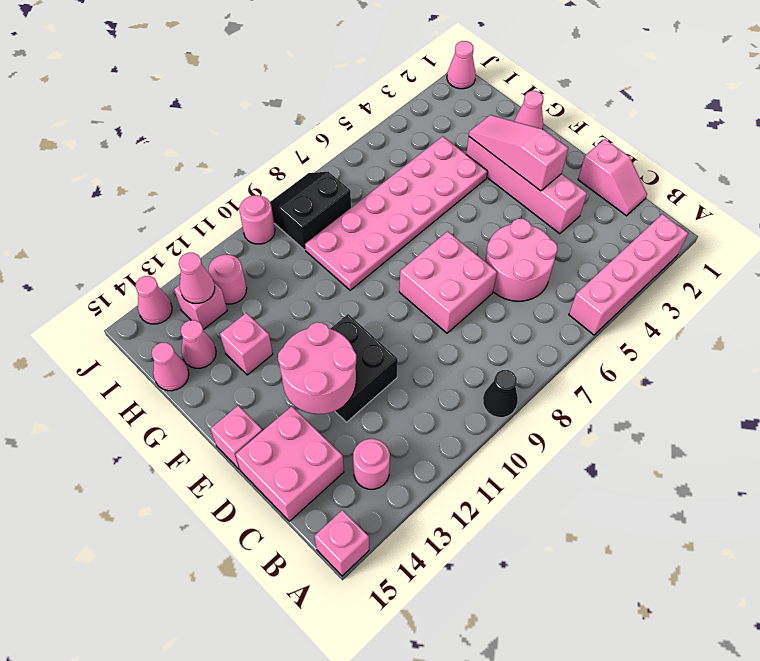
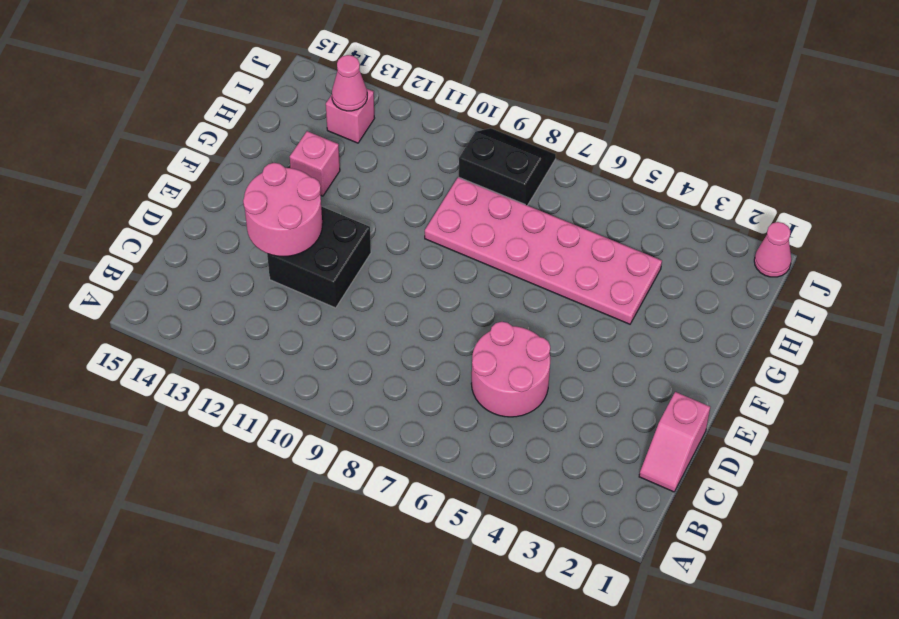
none -> pink 1x4 brick [569,214,688,335]
none -> black 1x1 cone [483,370,518,418]
none -> pink 1x1 brick [314,510,369,576]

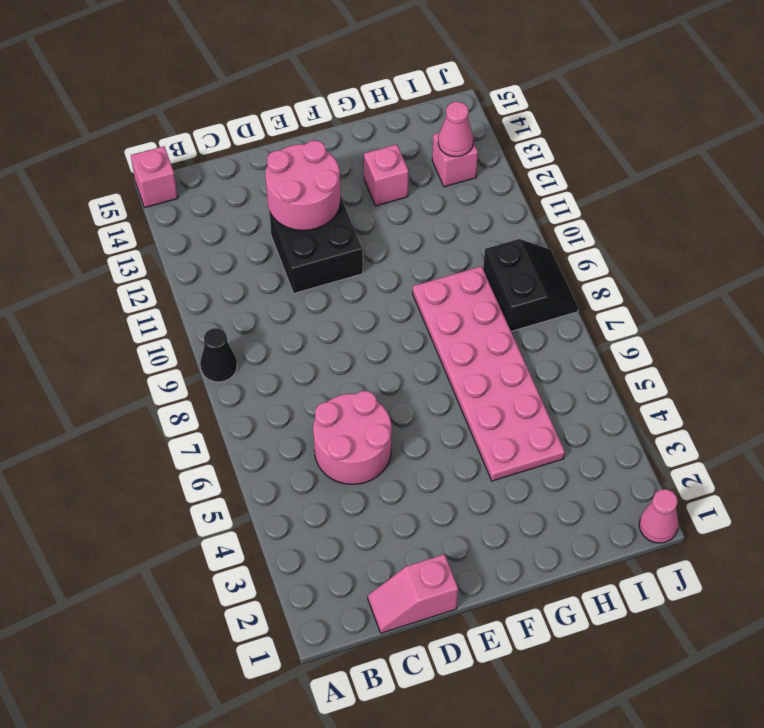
none -> pink 1x4 brick [569,214,688,335]
none -> pink 1x1 round brick [353,439,390,489]
none -> pink 2x2 brick [235,406,344,521]

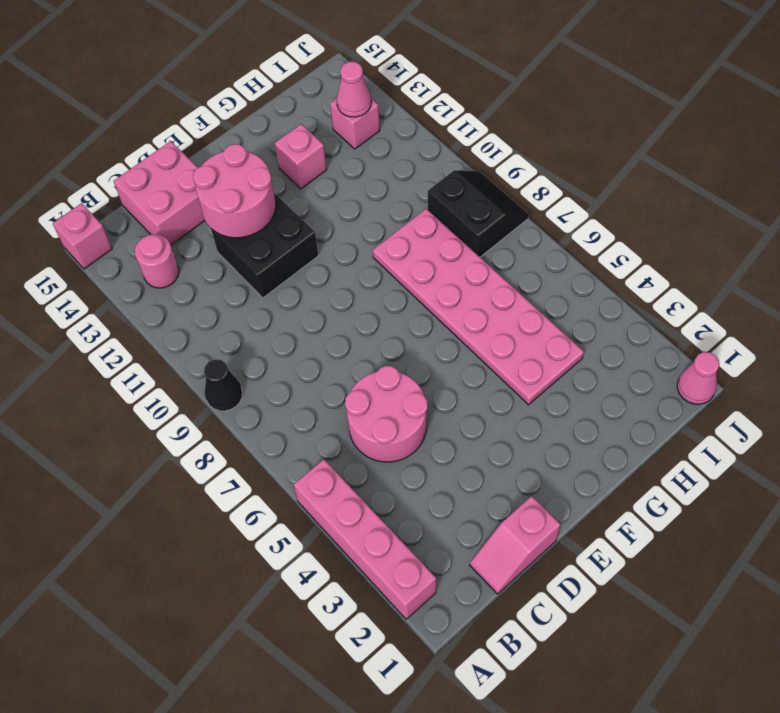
none -> pink 1x4 brick [466,137,587,234]
none -> pink 2x2 brick [399,231,497,333]
none -> pink 1x1 brick [210,406,262,470]

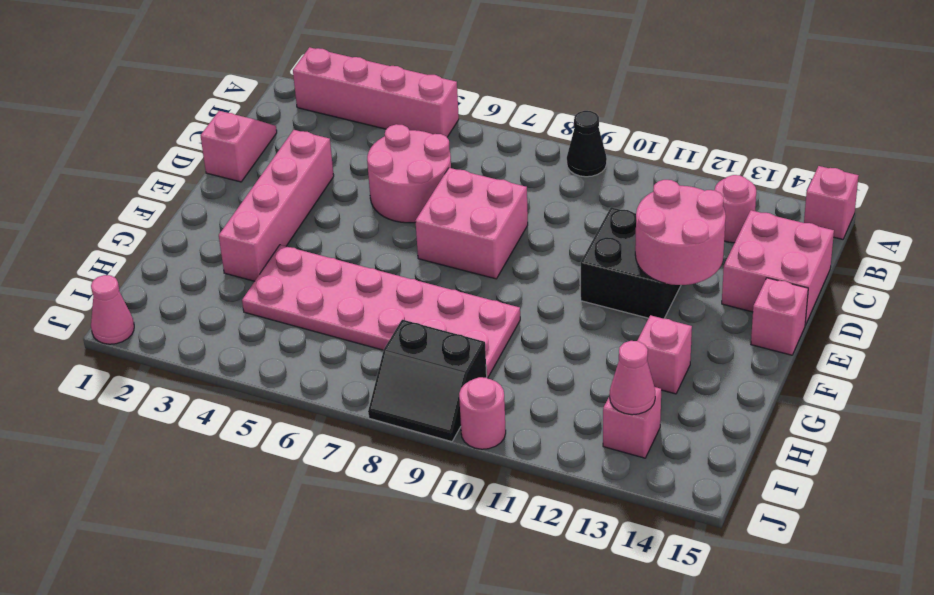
none -> pink 1x1 cone [514,91,543,129]
none -> pink 1x1 cone [181,320,216,368]
none -> pink 1x1 cone [151,343,189,391]

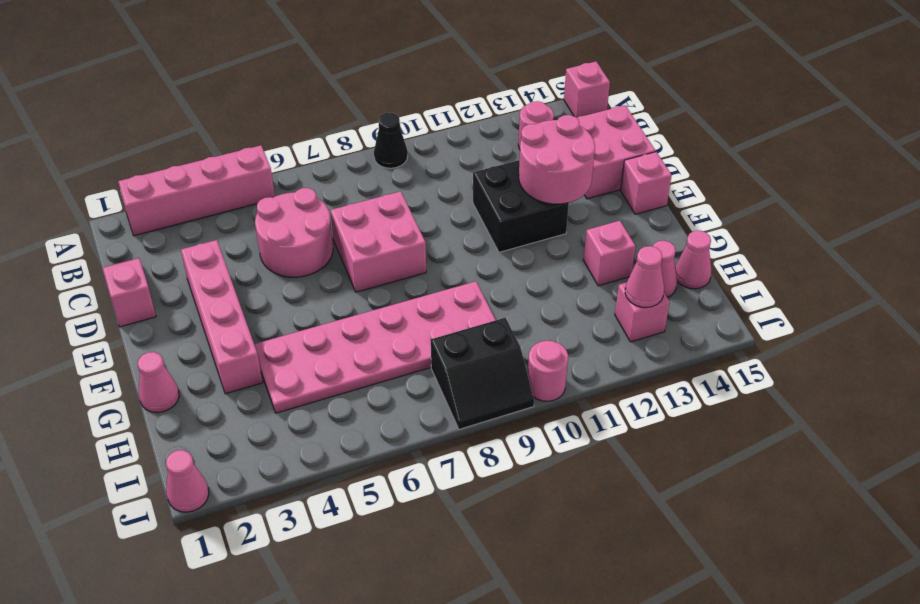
none -> pink 1x1 round brick [209,255,247,304]
none -> pink 1x1 cone [135,276,172,324]
none -> pink 1x3 slope [469,115,568,191]

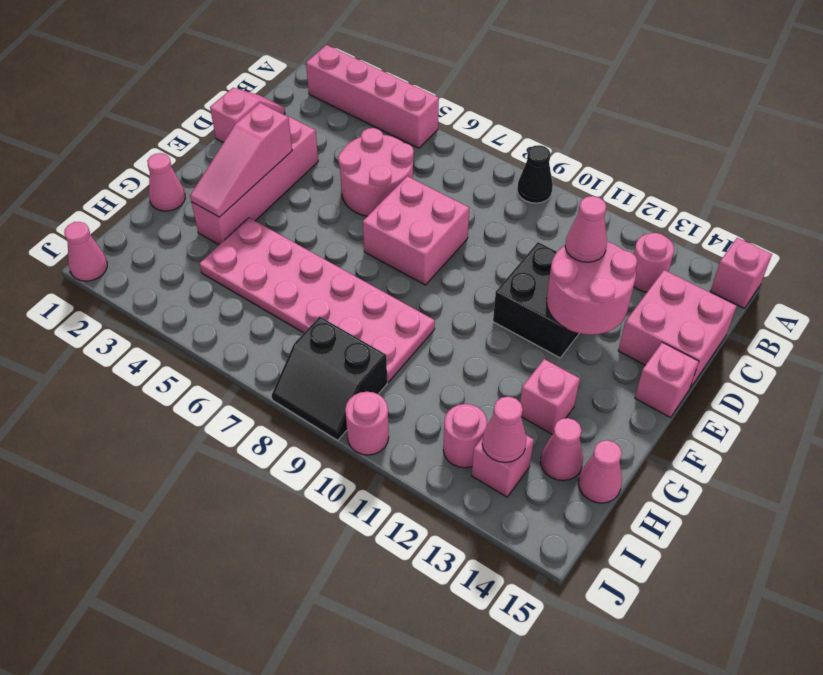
pink 1x1 cone [565,196,607,262] -> pink 1x1 cone moved to [135,276,172,324]

